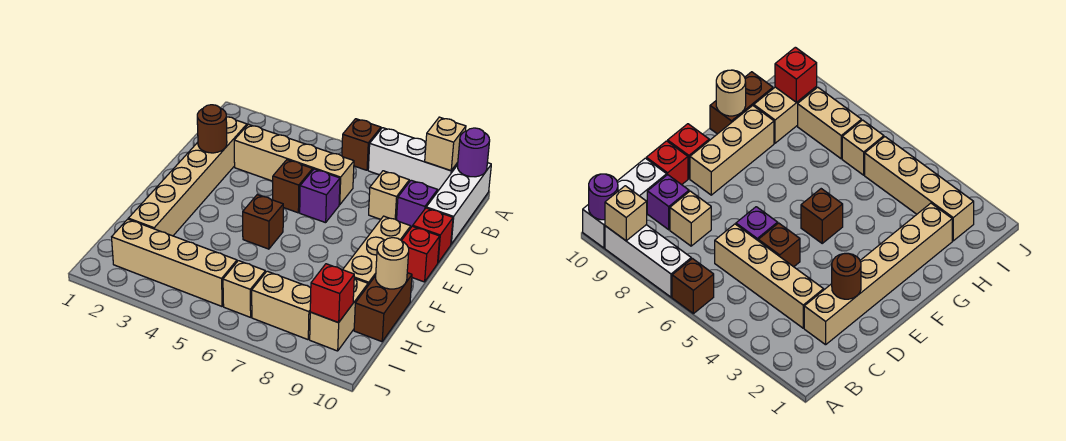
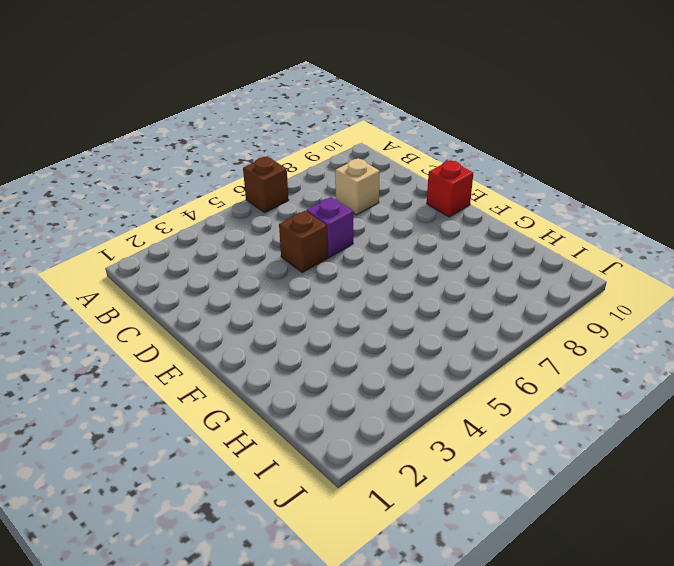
none -> white 1x3 brick [368,128,458,191]
none -> white 1x3 brick [426,163,491,244]
none -> tan 1x6 brick [128,117,247,236]

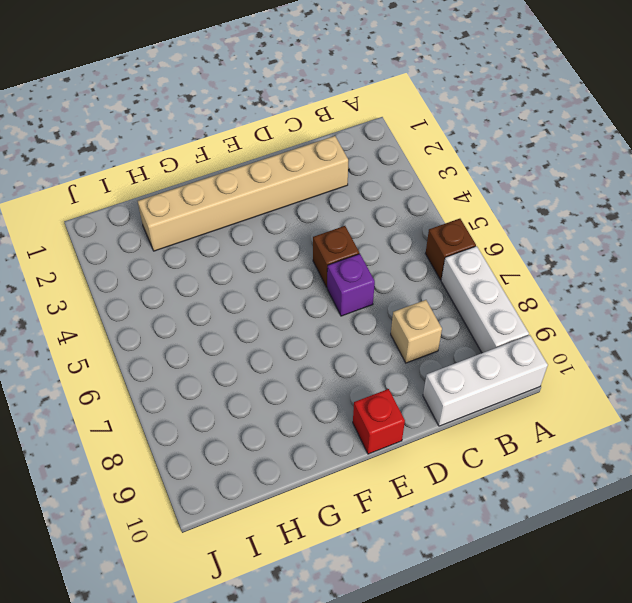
none -> tan 1x4 brick [234,124,354,205]
none -> purple 1x1 brick [397,180,438,227]
none -> red 1x1 brick [413,208,453,263]

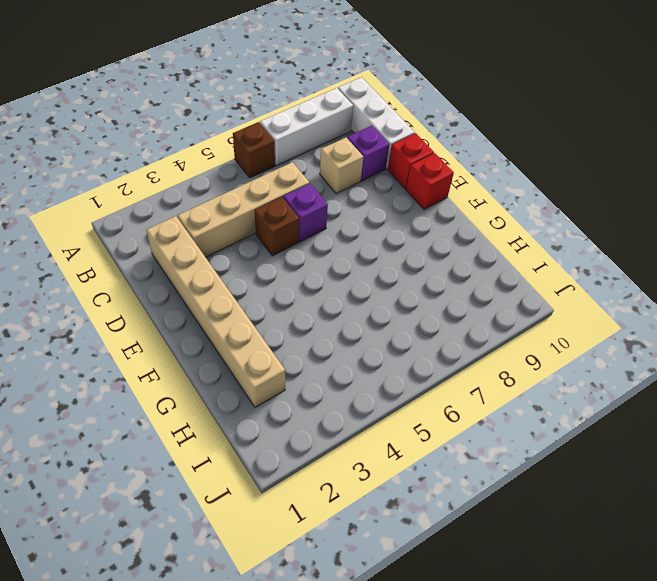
none -> tan 1x3 brick [343,216,411,285]
none -> brown 1x1 brick [243,195,283,249]
none -> brown 1x2 brick [354,273,412,342]

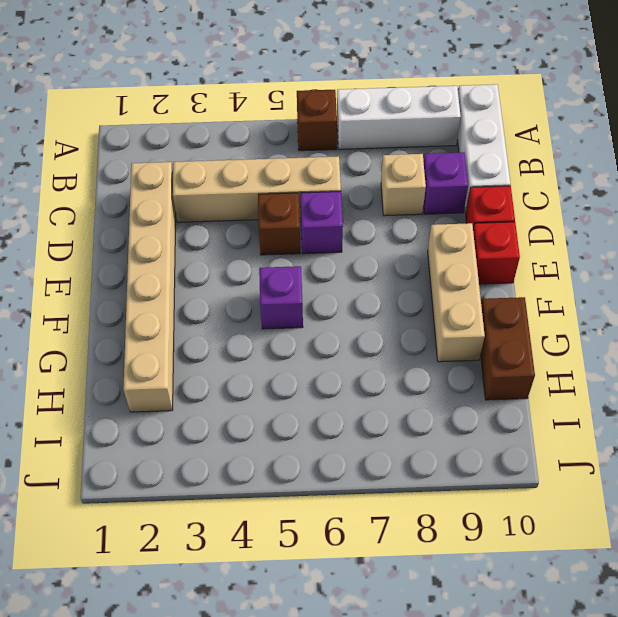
purple 1x1 brick [259,266,303,329] -> brown 1x1 brick [243,195,283,249]
none -> tan 1x2 brick [310,278,368,351]
none -> tan 1x4 brick [112,219,237,306]
none -> tan 1x1 brick [223,261,265,317]

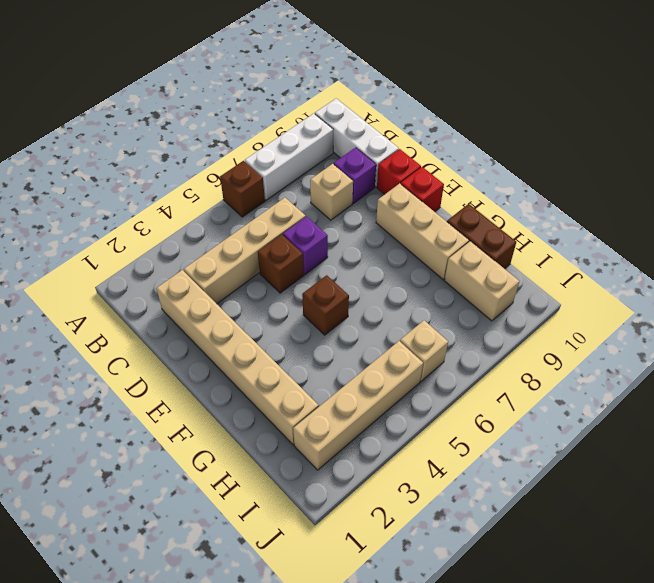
none -> tan 1x2 brick [252,271,311,340]
none -> tan 1x1 brick [425,117,466,171]
none -> purple 1x1 round brick [458,128,490,177]

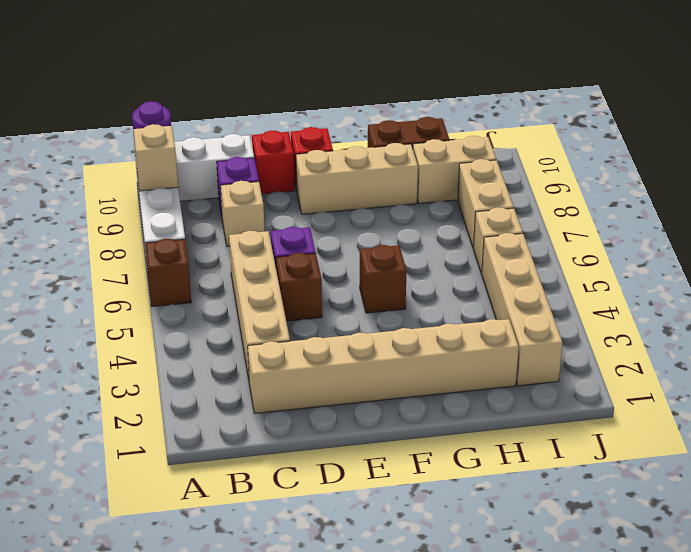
none -> brown 1x1 round brick [197,105,227,153]
none -> tan 1x1 round brick [376,238,409,289]
none -> red 1x1 brick [310,264,354,323]

